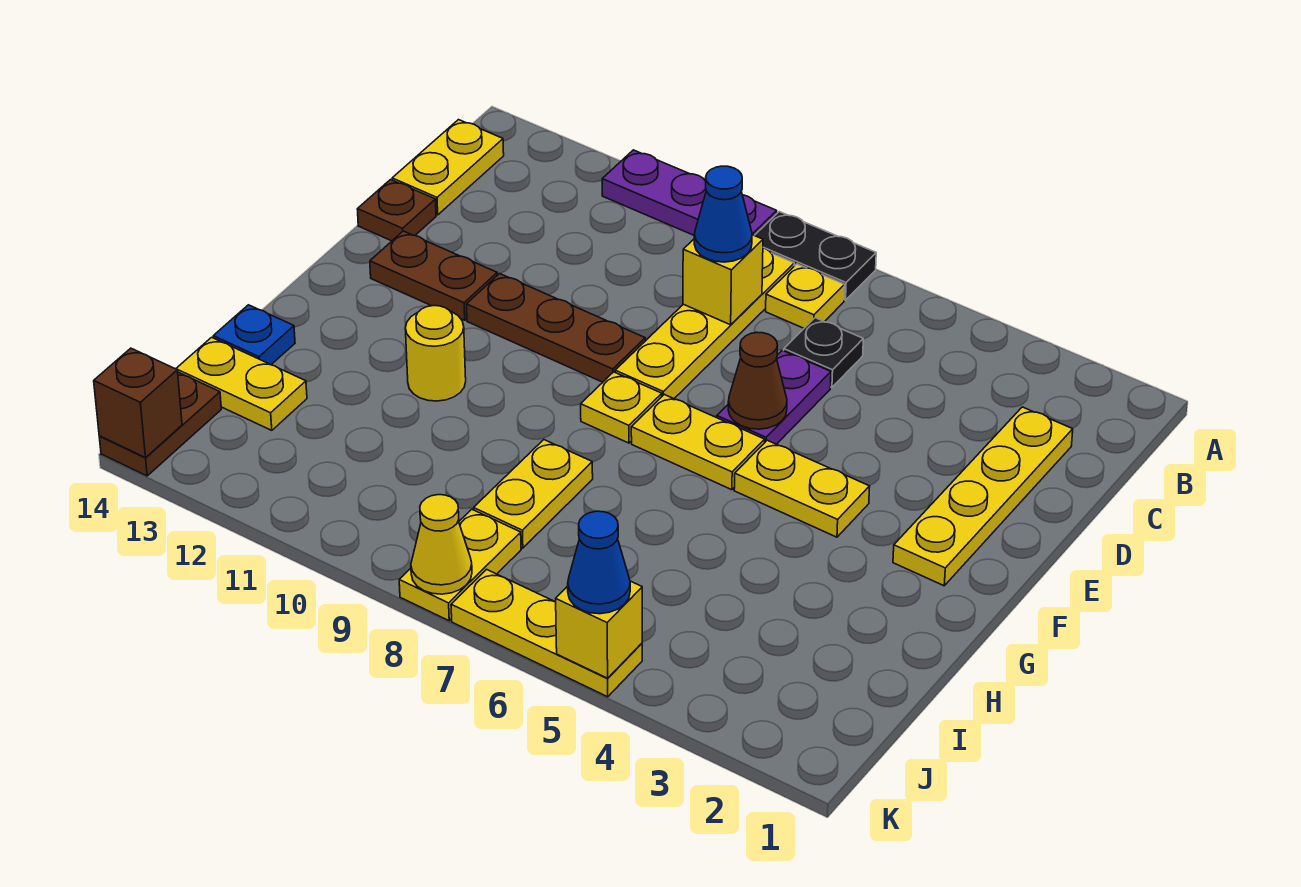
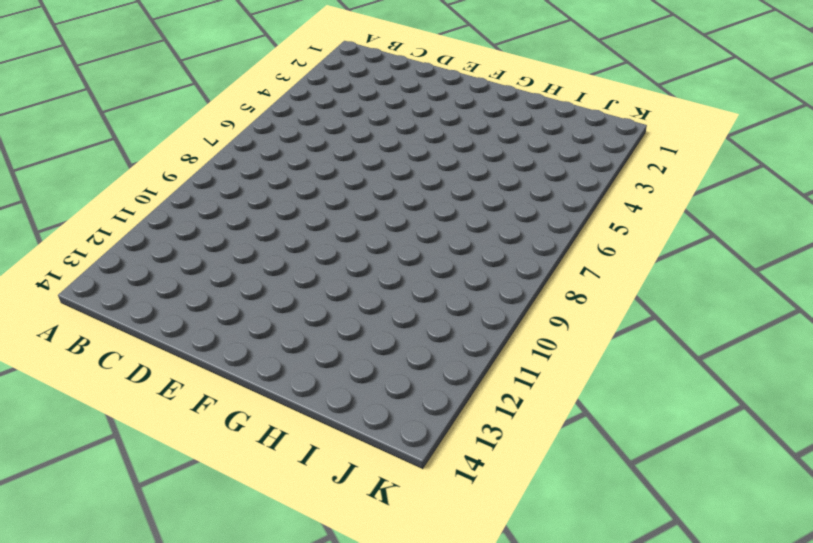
none -> black 1x2 plate [755,212,876,300]
none -> purple 1x3 plate [602,150,777,235]
none -> yellow 1x1 plate [766,264,845,328]

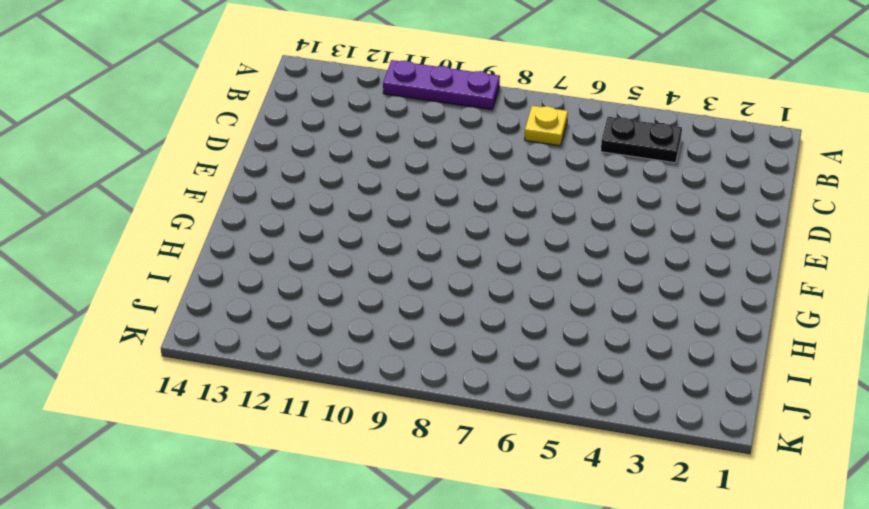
black 1x2 plate [601,117,682,163] -> black 1x2 plate moved to [755,212,876,300]
none -> yellow 1x4 plate [615,248,794,399]
none -> yellow 1x2 plate [392,120,504,215]
none -> yellow 1x4 plate [893,407,1073,586]

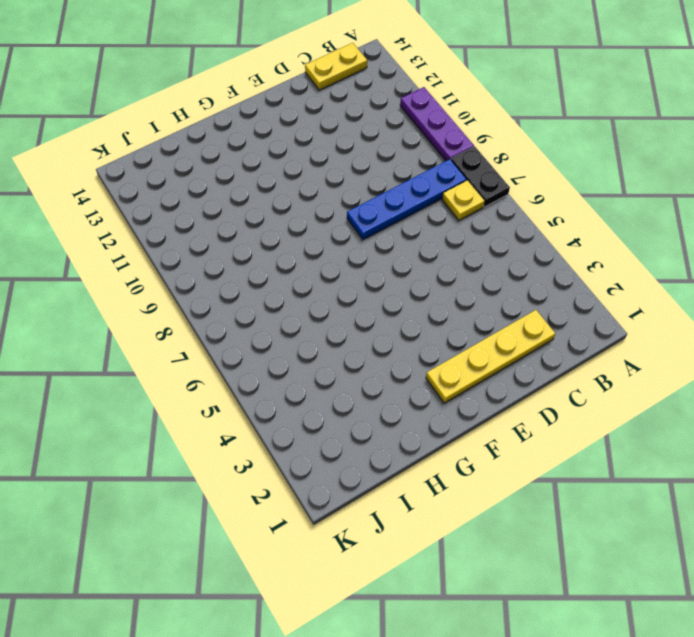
blue 1x4 plate [347,159,466,239] -> yellow 1x4 plate [615,248,794,399]
none -> black 1x1 plate [784,318,863,387]
none -> purple 1x2 plate [717,350,831,444]
none -> brown 1x1 plate [357,180,436,241]

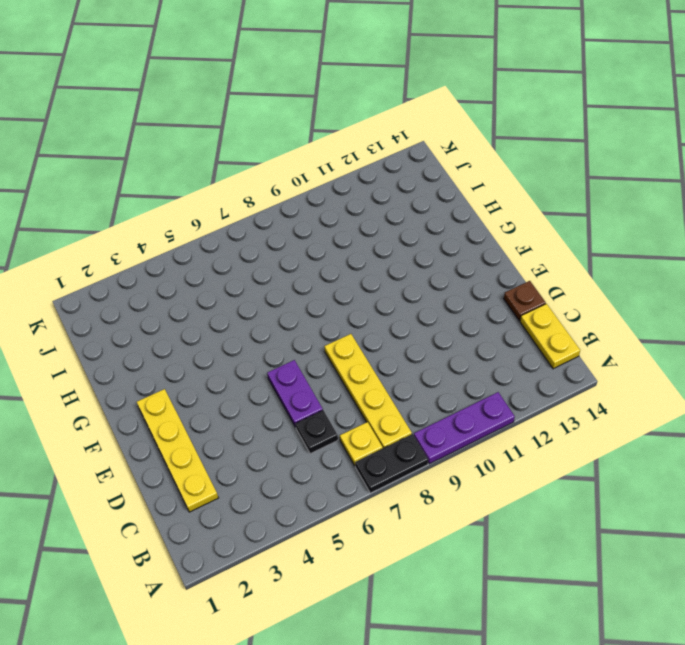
none -> brown 1x3 plate [467,274,645,382]
none -> brown 1x2 plate [370,231,497,320]
none -> yellow 1x2 plate [734,440,870,537]

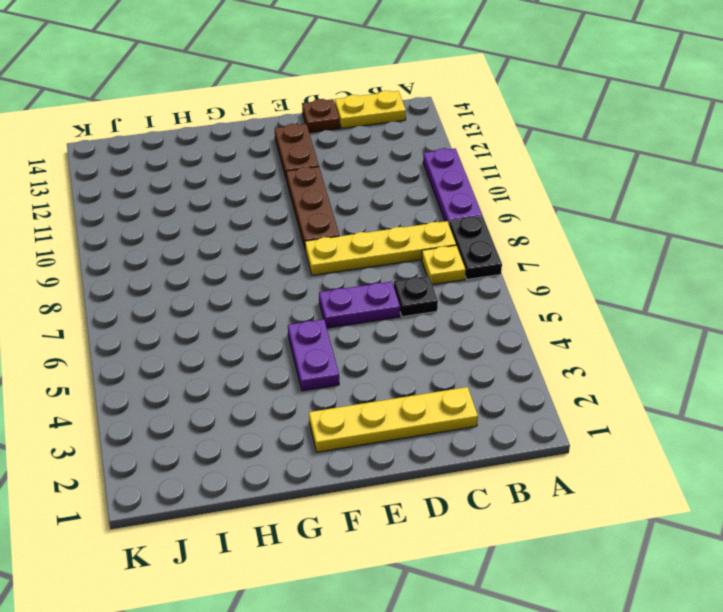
purple 1x2 plate [288,319,339,391] -> yellow 1x2 plate [734,440,870,537]
none -> yellow 1x2 plate [631,394,765,490]
none -> yellow 1x1 plate [581,372,662,443]
none -> yellow 1x1 round brick [405,306,466,401]

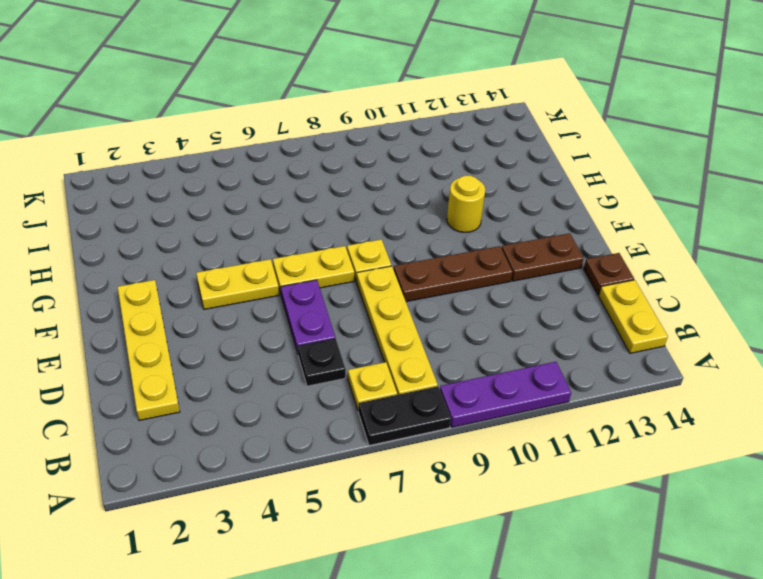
none -> yellow 1x2 plate [474,440,593,548]
none -> blue 1x1 plate [213,305,295,365]
none -> yellow 1x2 plate [176,337,307,430]

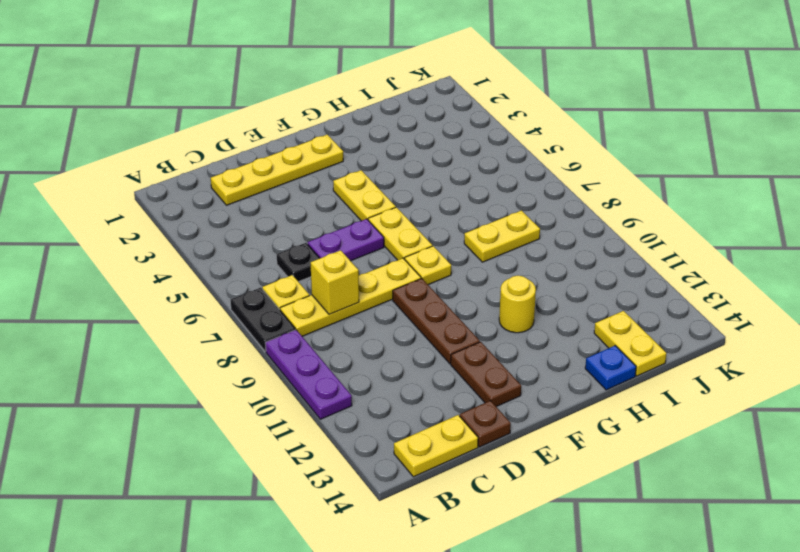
none -> yellow 1x2 plate [399,509,521,621]
none -> brown 1x2 plate [99,372,221,476]
none -> yellow 1x3 plate [451,569,642,697]

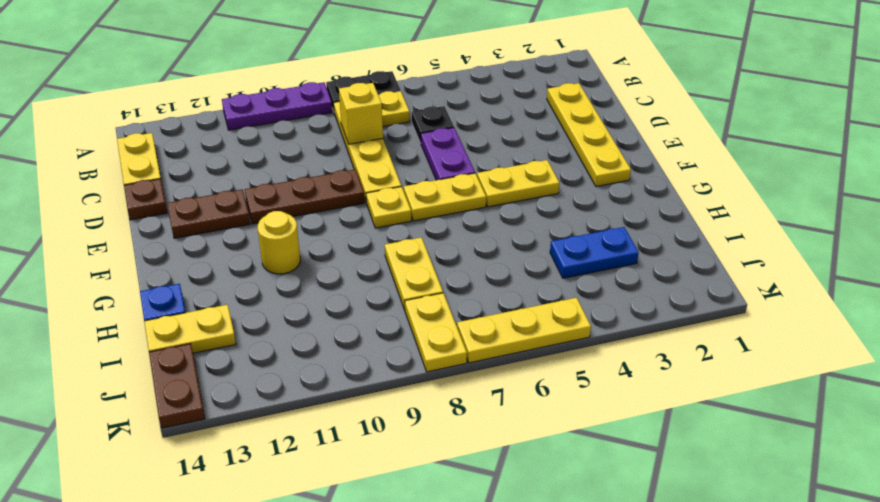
blue 1x2 plate [550,227,639,278] -> none
none -> brown 1x1 cone [728,332,787,429]
none -> yellow 1x1 brick [556,581,642,678]
none -> yellow 1x1 cone [411,495,472,594]

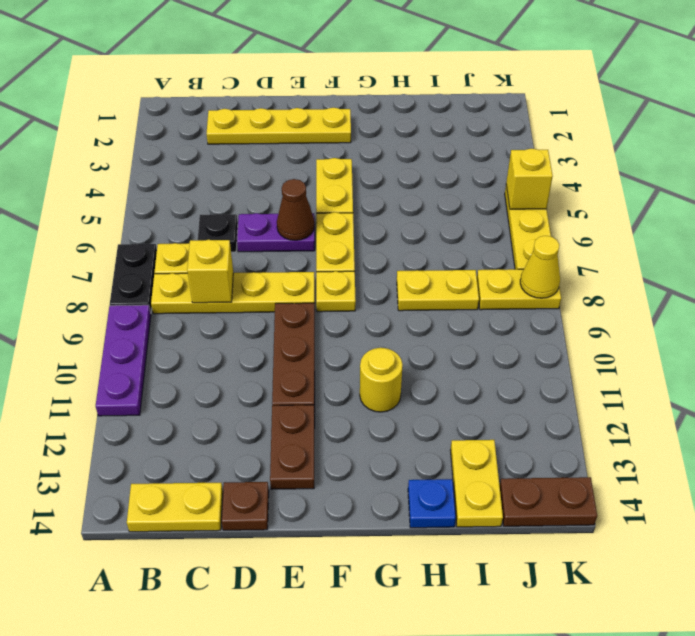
none -> brown 1x1 brick [94,348,182,458]
none -> blue 1x1 cone [694,166,752,262]
none -> blue 1x1 cone [568,511,630,614]

